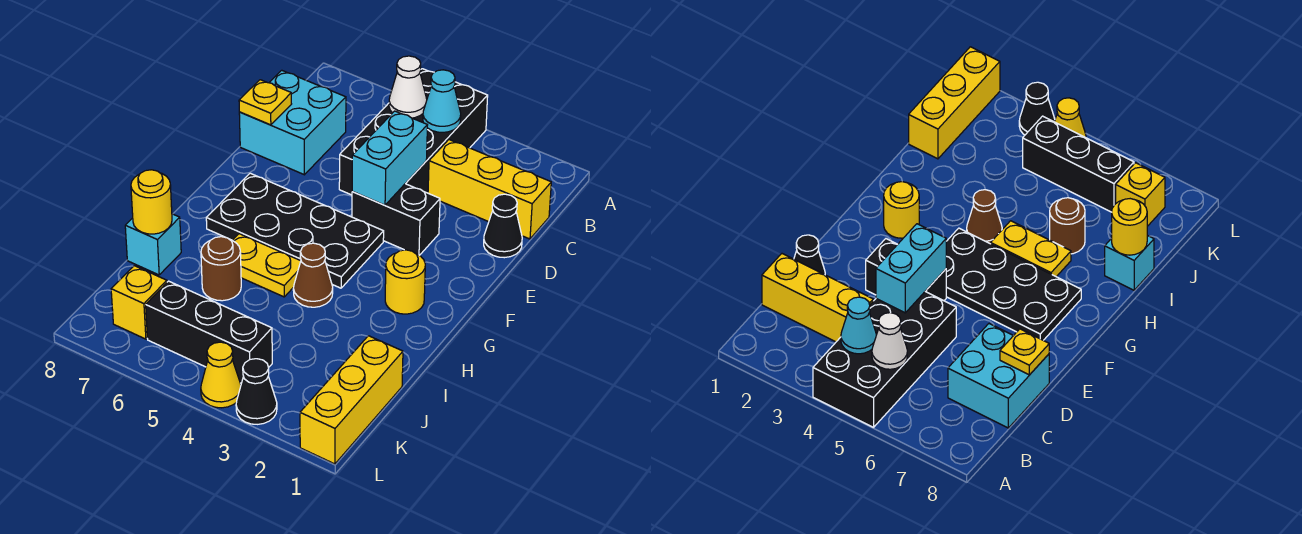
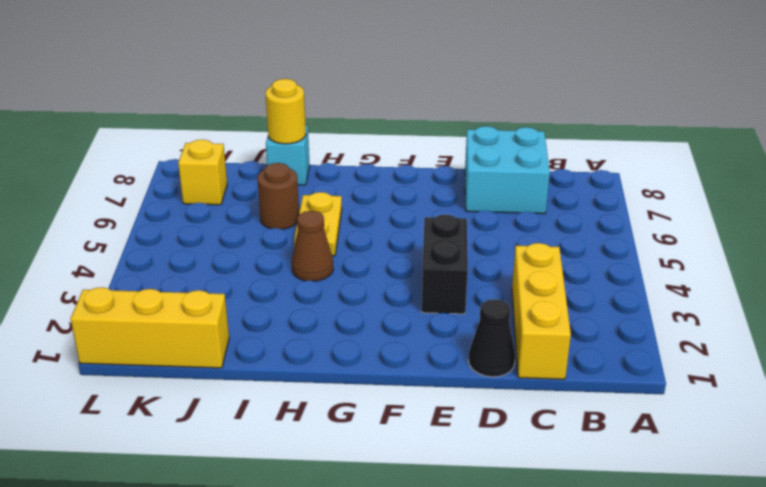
none -> black 2x4 brick [339,69,488,195]
none -> black 2x4 plate [206,173,384,288]
none -> yellow 1x1 round brick [385,250,425,314]

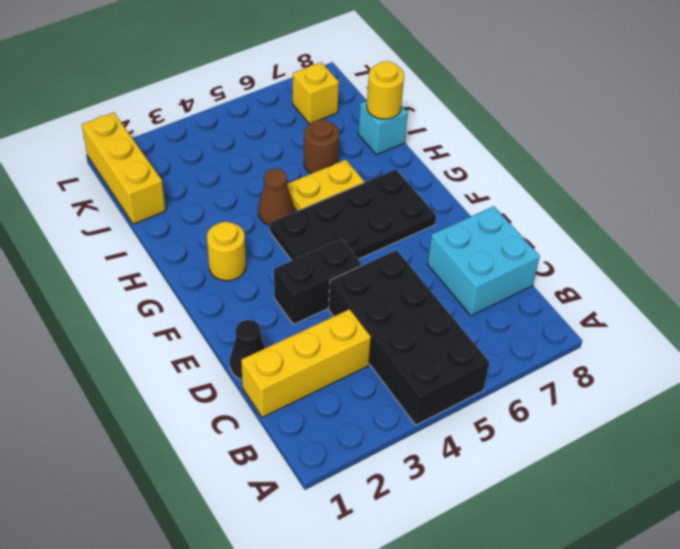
none -> black 1x3 brick [146,281,272,383]
none -> black 1x1 cone [236,359,277,424]
none -> yellow 1x1 cone [201,342,241,408]

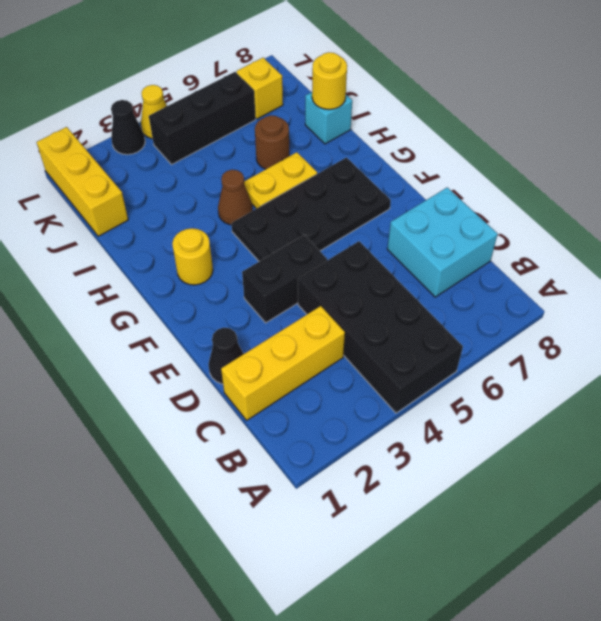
none -> cyan 1x1 cone [423,70,461,132]
none -> white 1x1 cone [389,56,427,118]
none -> cyan 1x2 brick [352,111,427,205]

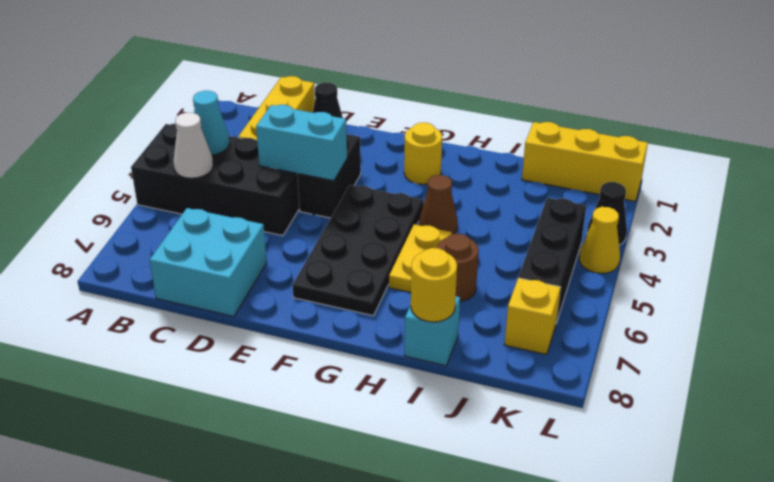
none -> yellow 1x1 plate [239,80,291,125]

